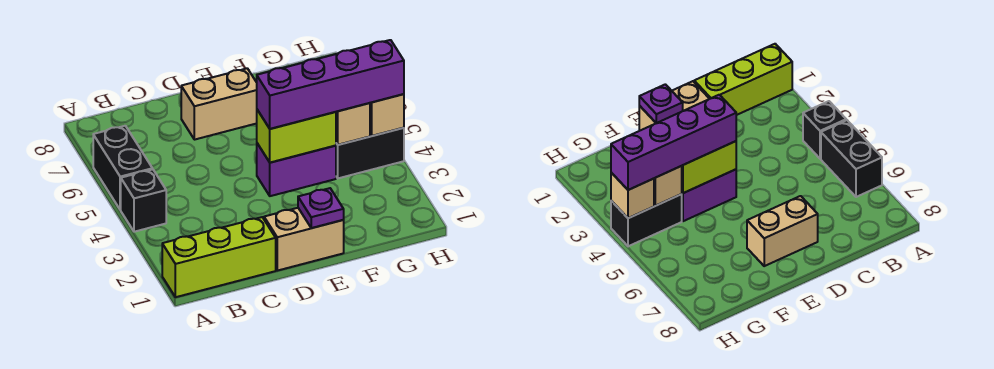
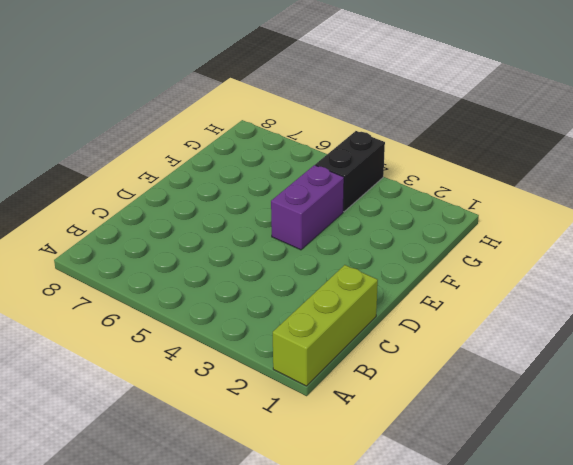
none -> black 1x1 brick [121,169,166,232]
none -> black 1x2 brick [93,126,152,210]
none -> tan 1x2 brick [264,208,344,271]

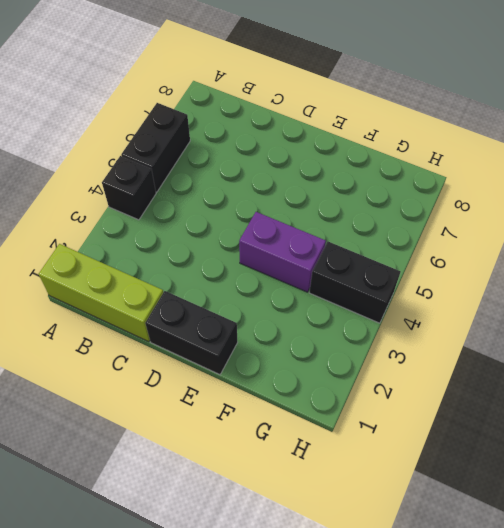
black 1x2 brick [145,291,238,375] -> tan 1x2 brick [264,208,344,271]
none -> tan 1x2 brick [181,68,257,140]
none -> purple 1x1 plate [298,188,344,228]
none -> lime 1x2 brick [257,110,336,163]

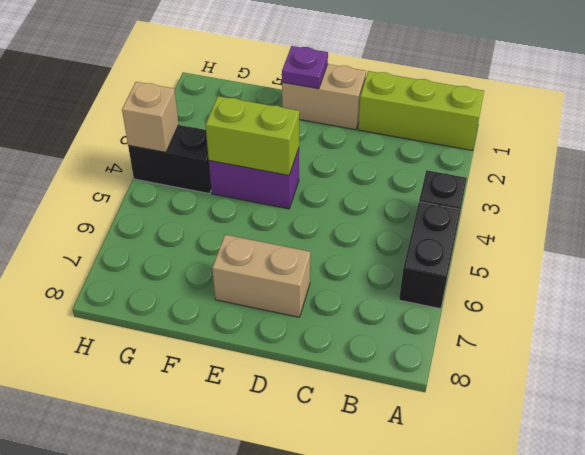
none -> tan 1x1 brick [336,103,370,145]
none -> purple 1x4 brick [257,40,404,129]

